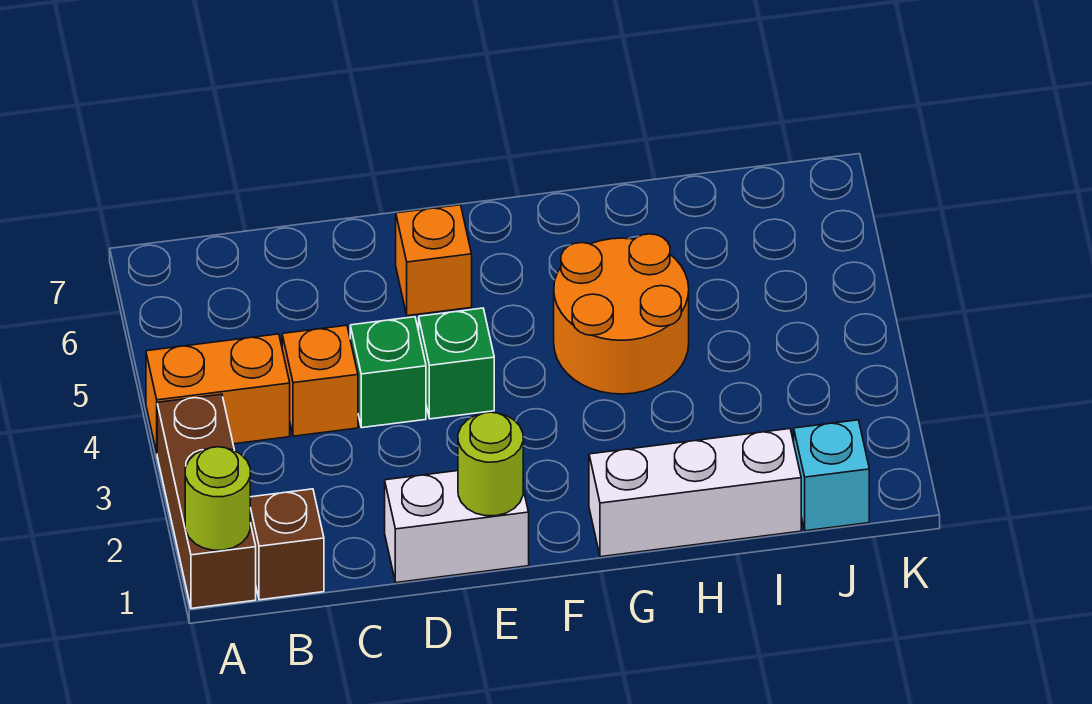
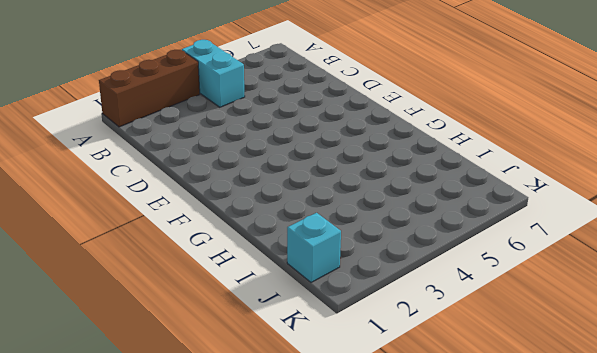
cyan 1x2 brick [182,40,245,107] -> orange 1x2 brick [146,334,290,452]
none -> brown 1x1 brick [250,489,324,600]
none -> orange 1x1 brick [282,325,358,436]
none -> white 1x2 brick [385,471,529,583]

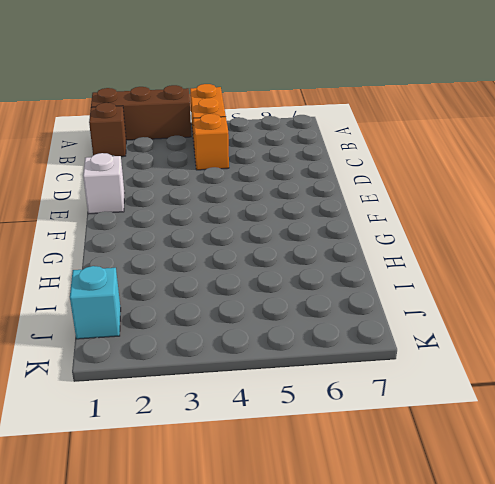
white 1x1 brick [83,153,124,214] -> white 1x2 brick [385,471,529,583]
none -> green 1x1 brick [350,317,426,428]
none -> green 1x1 brick [419,308,494,419]
none -> orange 1x1 brick [396,205,472,316]

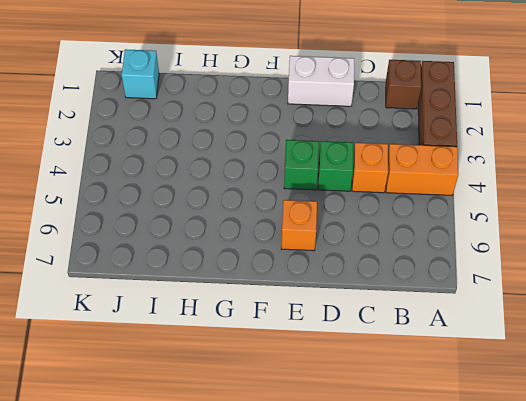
none -> white 1x3 brick [589,429,801,557]
none -> orange 2x2 round brick [554,234,689,394]
none -> lime 1x1 round brick [185,447,250,550]

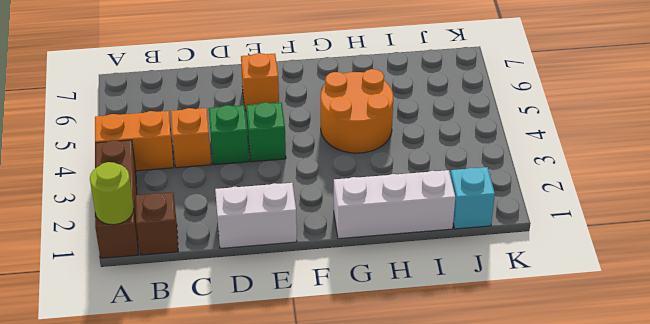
none -> lime 1x1 round brick [458,412,523,516]

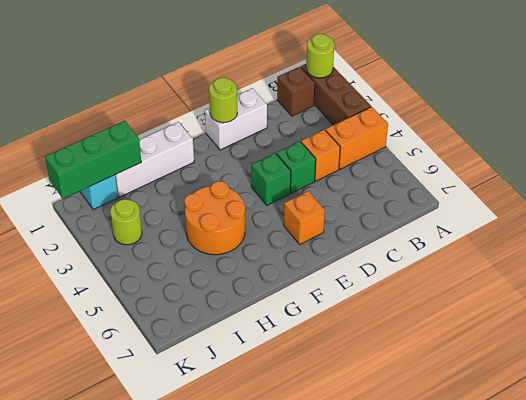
green 1x3 brick [45,121,141,199] -> none
lime 1x1 round brick [110,199,142,245] -> none

